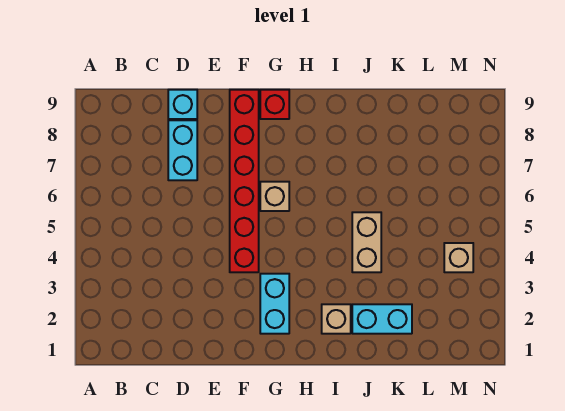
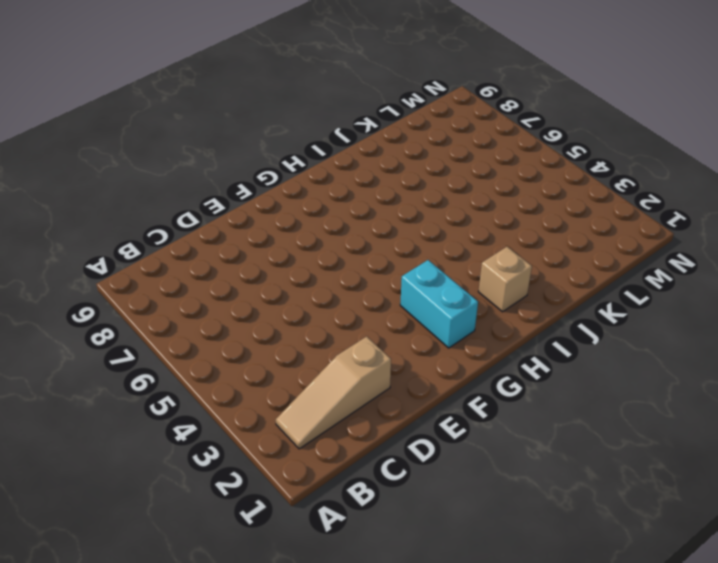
tan 1x3 slope [276,336,391,449] -> none
none -> cyan 1x2 brick [168,120,197,180]
none -> cyan 1x1 brick [168,90,197,119]

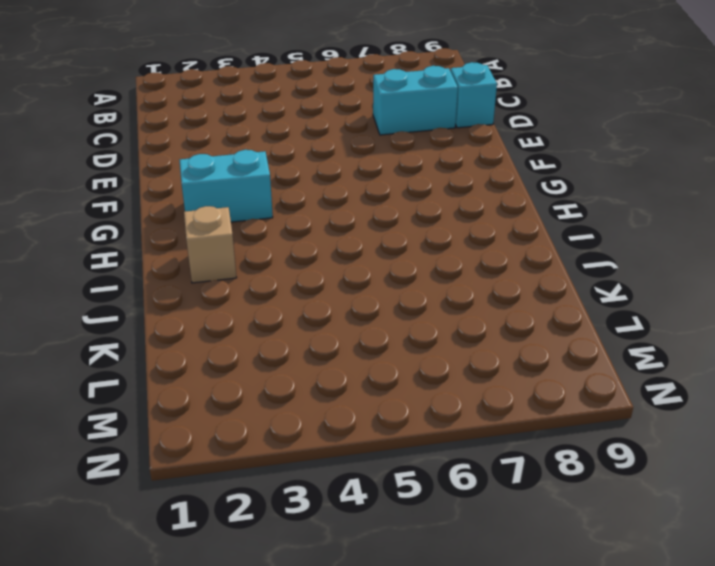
none -> red 1x6 brick [230,90,259,272]
none -> tan 1x1 brick [260,182,289,211]

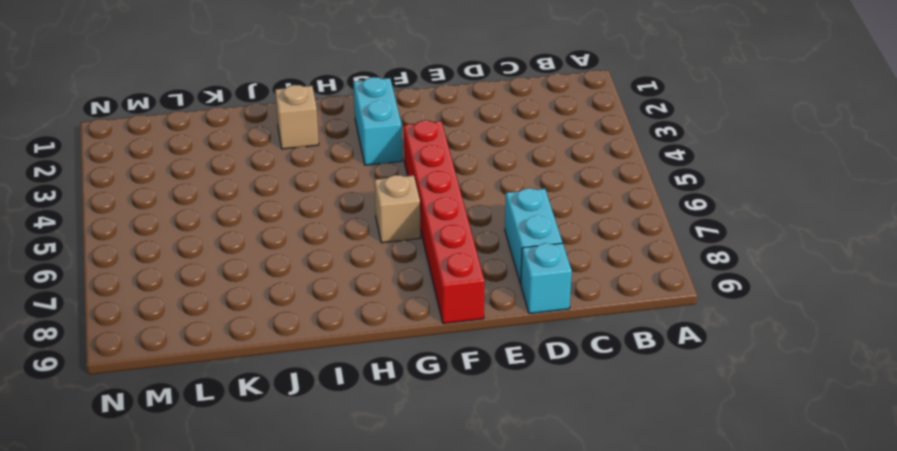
none -> red 1x1 brick [260,90,289,119]
none -> cyan 1x2 brick [352,304,412,334]

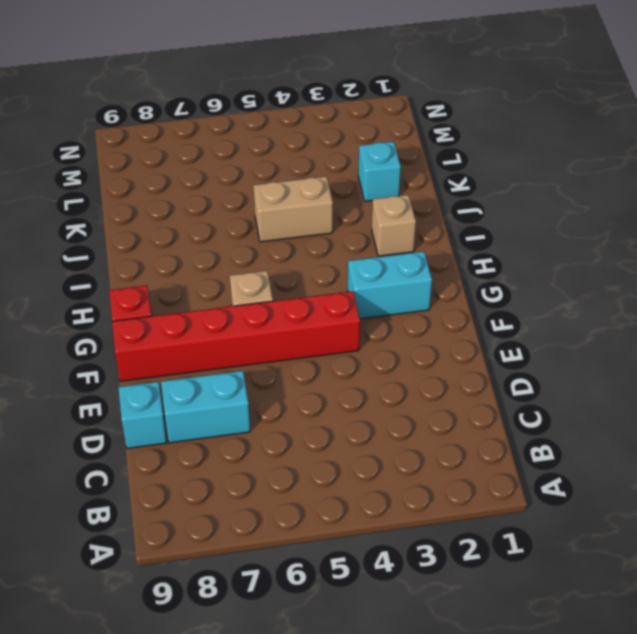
cyan 1x1 brick [358,142,401,201] -> cyan 1x2 brick [352,304,412,334]
none -> tan 1x1 brick [444,243,473,272]

